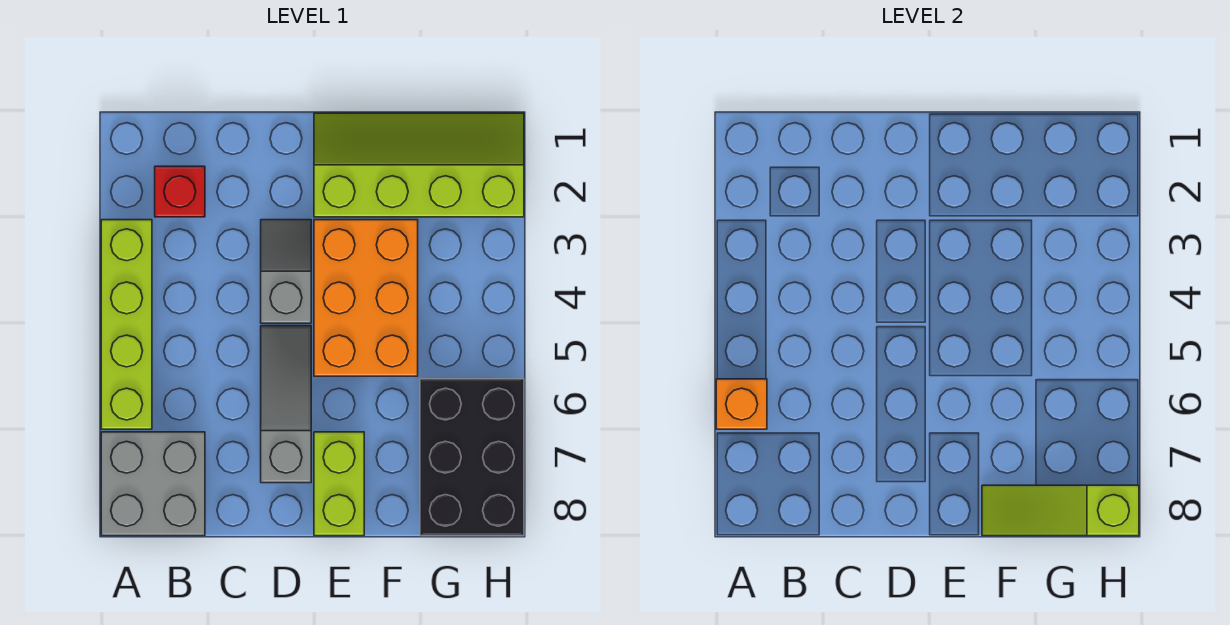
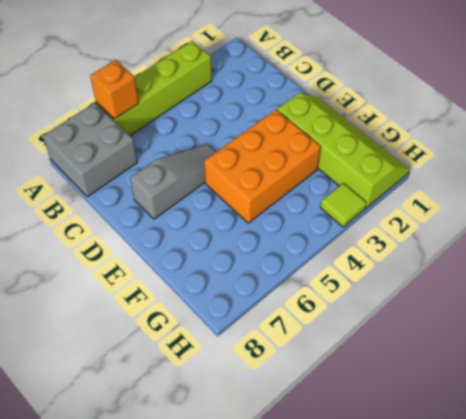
lime 1x1 tile [320,183,366,227] -> none
none -> red 1x1 brick [155,166,205,217]
none -> grey 1x2 slope [261,220,311,323]

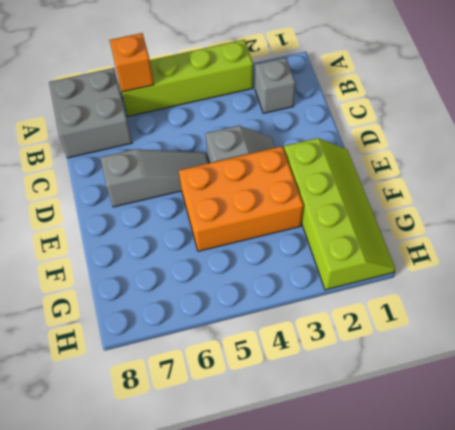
grey 1x1 brick [255,58,295,113] -> red 1x1 brick [155,166,205,217]
none -> lime 1x2 brick [314,432,364,536]
none -> black 2x3 brick [420,379,524,536]

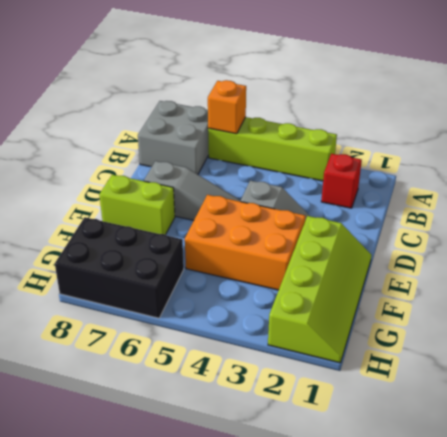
none -> lime 1x3 slope [982,485,1139,536]

